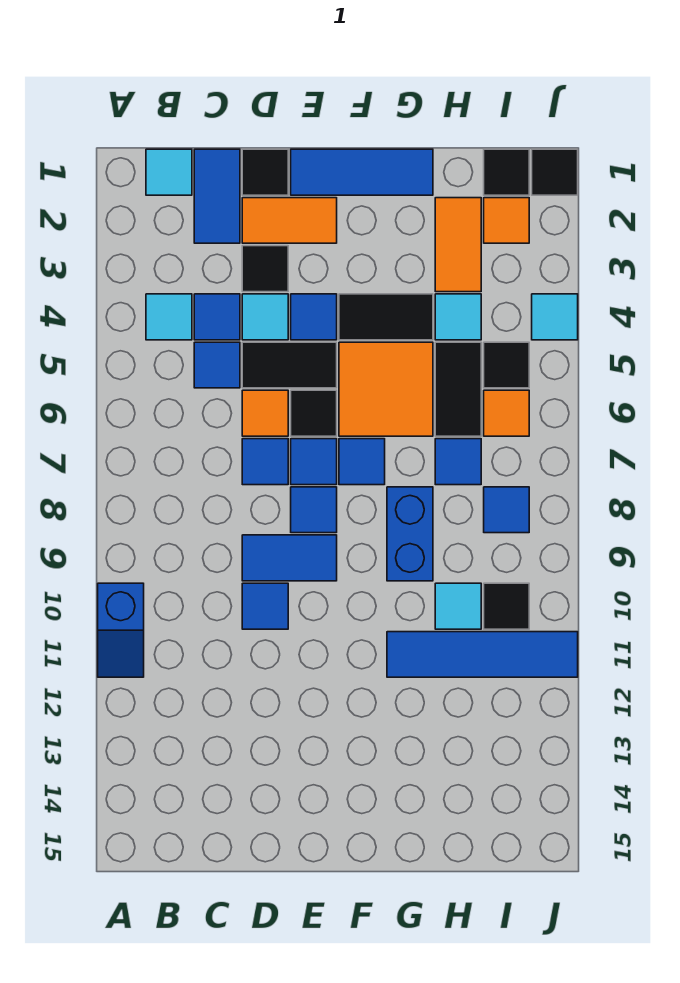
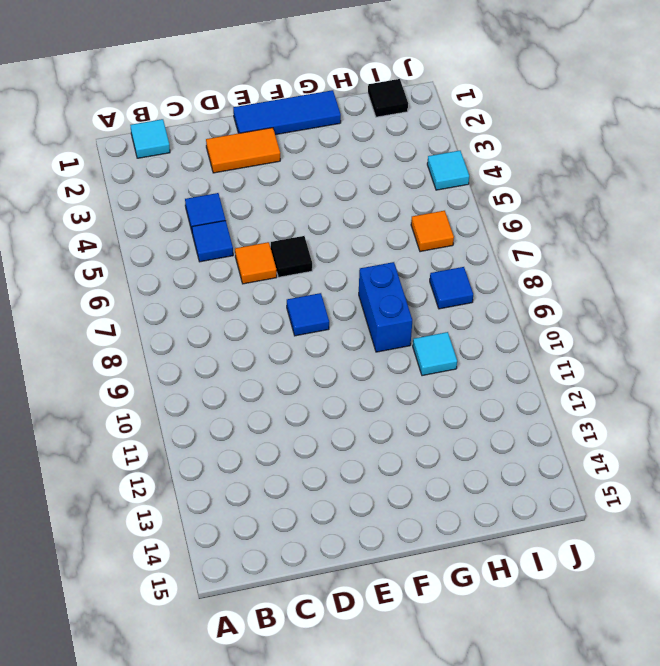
none -> blue 1x2 slope [98,583,144,677]
none -> cyan 1x1 tile [146,294,192,340]
none -> blue 1x2 tile [194,149,240,243]
none -> black 1x1 tile [242,149,288,195]

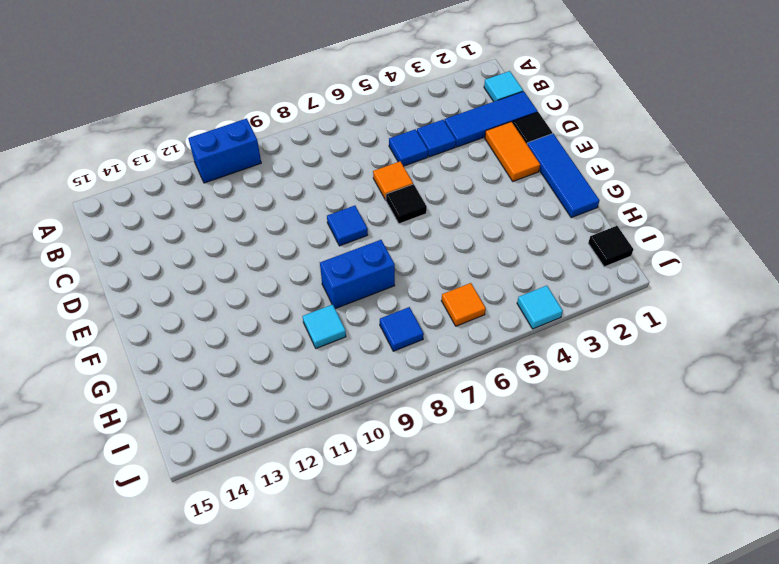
blue 1x2 brick [188,118,261,183] -> blue 1x2 slope [98,583,144,677]
blue 1x3 tile [444,91,538,147] -> blue 1x2 tile [194,149,240,243]
none -> cyan 1x1 tile [146,294,192,340]
none -> black 1x1 tile [242,246,288,292]
none -> cyan 1x1 tile [242,294,288,340]
none -> black 1x2 tile [242,342,337,388]

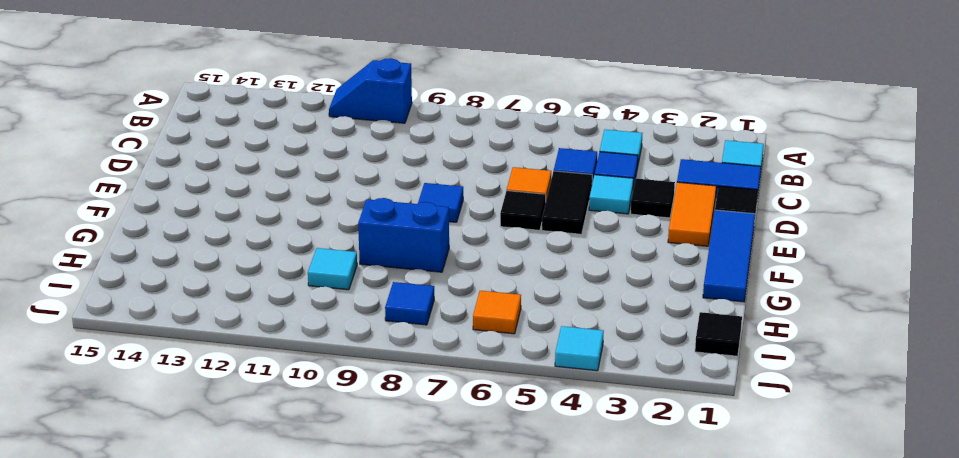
none -> blue 1x1 tile [242,439,288,485]
none -> blue 1x2 tile [242,535,337,581]
none -> blue 1x1 tile [242,583,288,629]
none -> blue 1x1 tile [291,294,337,340]

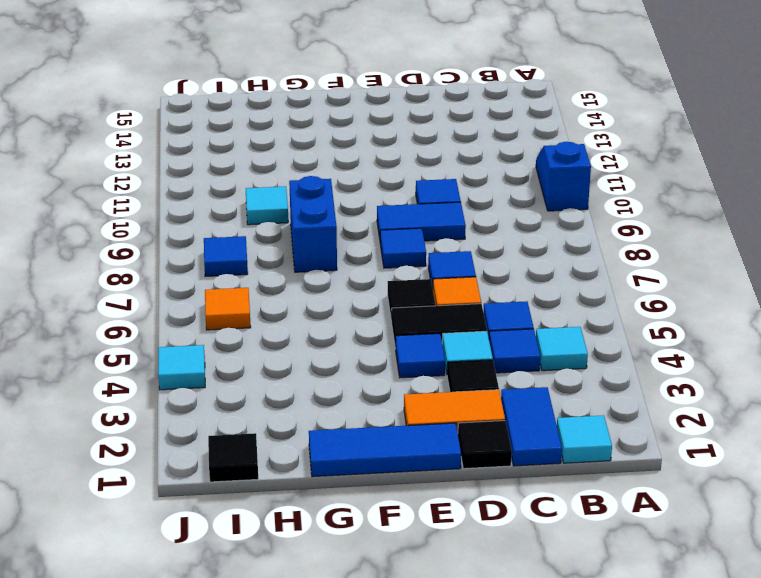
none -> blue 1x1 tile [291,439,337,485]
none -> black 1x2 tile [339,294,433,340]
none -> orange 2x2 tile [339,342,433,436]
none -> blue 1x1 tile [339,439,385,485]

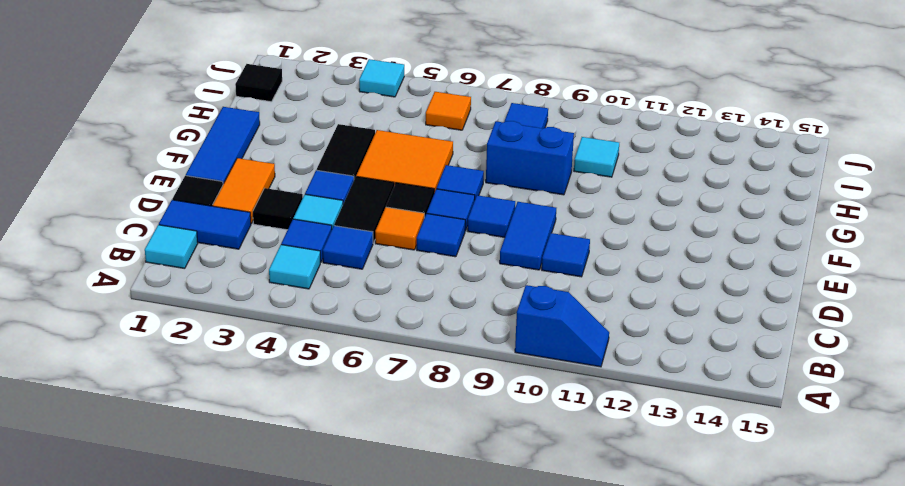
none -> blue 1x4 tile [387,632,578,677]
none -> orange 1x2 tile [435,198,481,292]
none -> cyan 1x1 tile [435,294,481,340]
none -> black 1x2 tile [435,342,481,436]

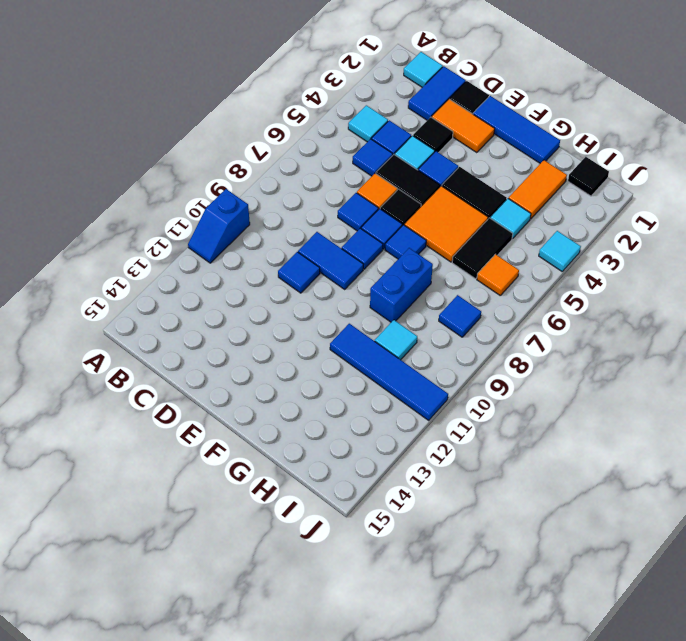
none -> blue 1x1 tile [435,439,481,485]
none -> orange 1x1 tile [484,198,529,243]
none -> black 1x1 tile [484,342,529,388]
none -> black 1x1 tile [484,583,529,629]

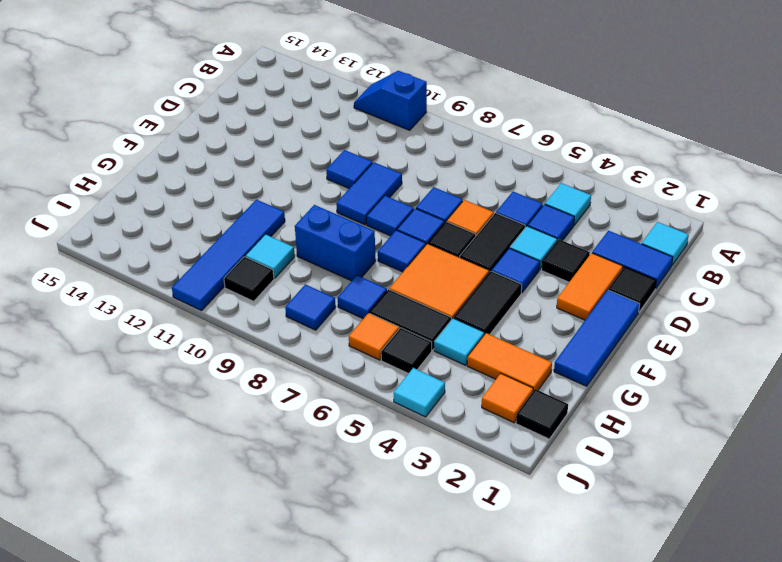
none -> black 1x1 tile [532,149,578,195]

